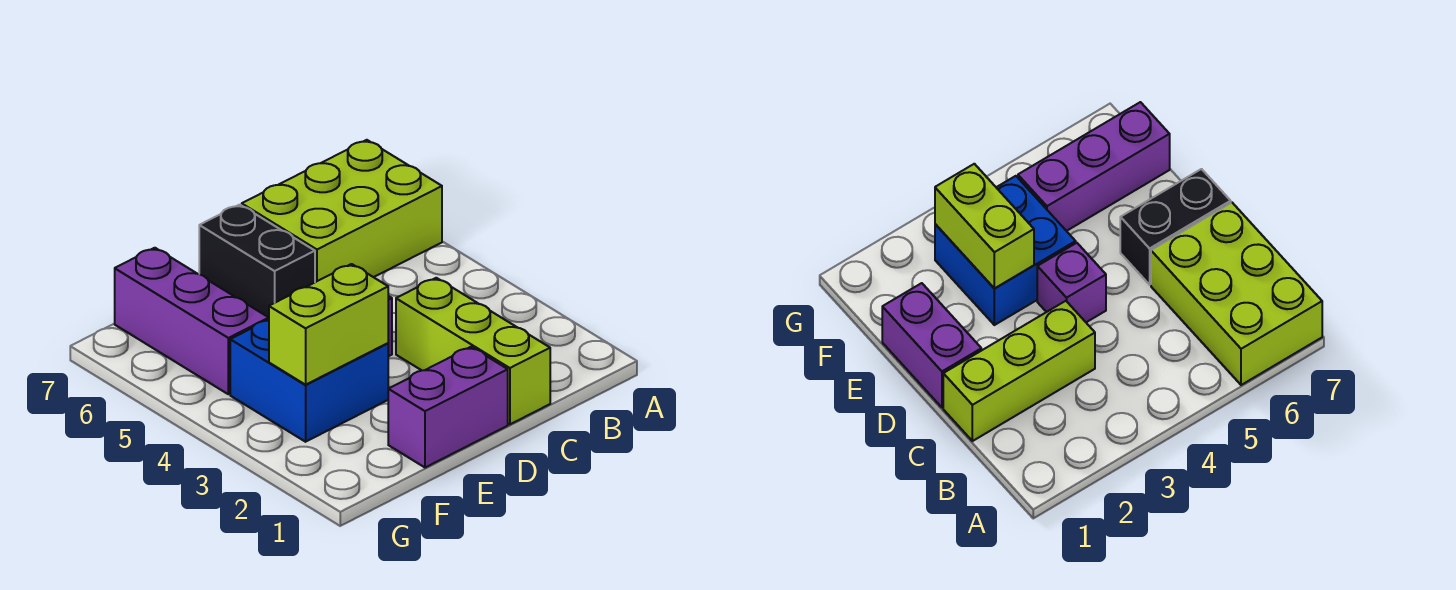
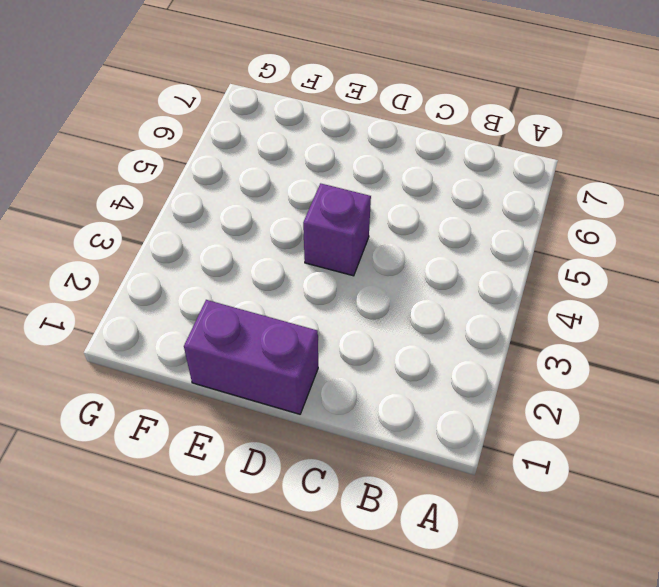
none -> lime 2x3 brick [242,140,442,282]
none -> lime 1x3 brick [396,278,550,424]

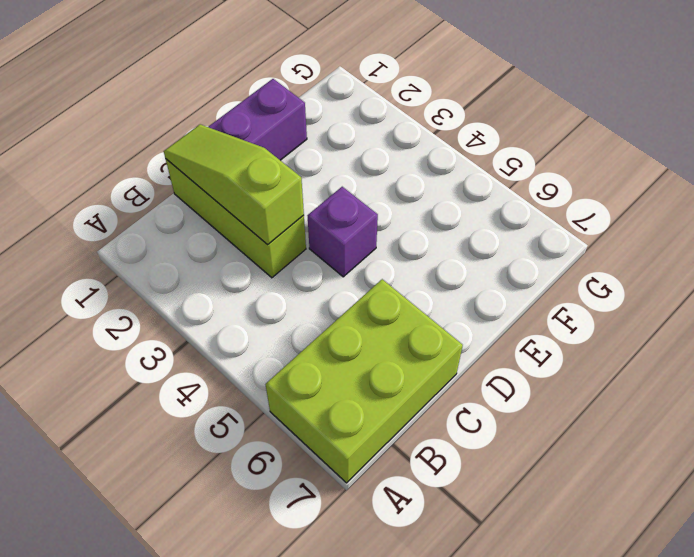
lime 1x3 slope [164,124,304,245] -> none
none -> black 1x2 brick [199,205,315,318]
none -> blue 2x2 brick [230,320,388,442]

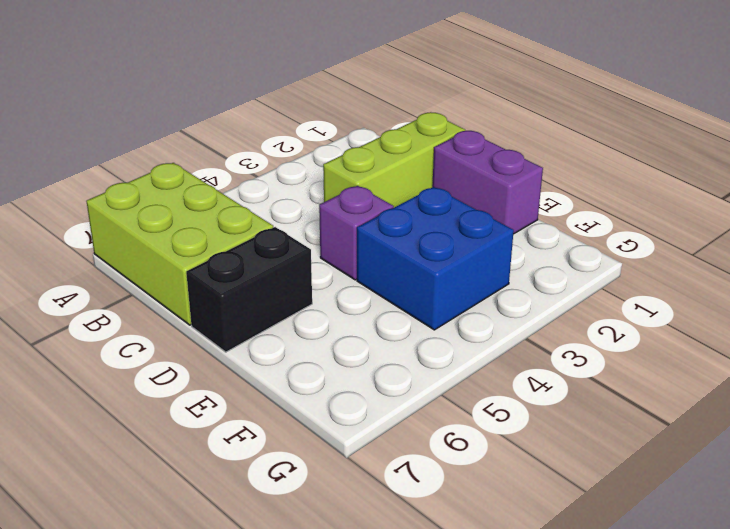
none -> purple 1x3 brick [115,248,269,394]
none -> lime 1x2 brick [269,264,388,385]

